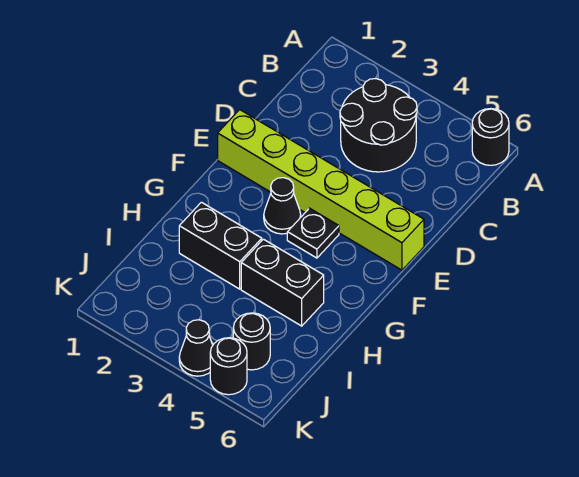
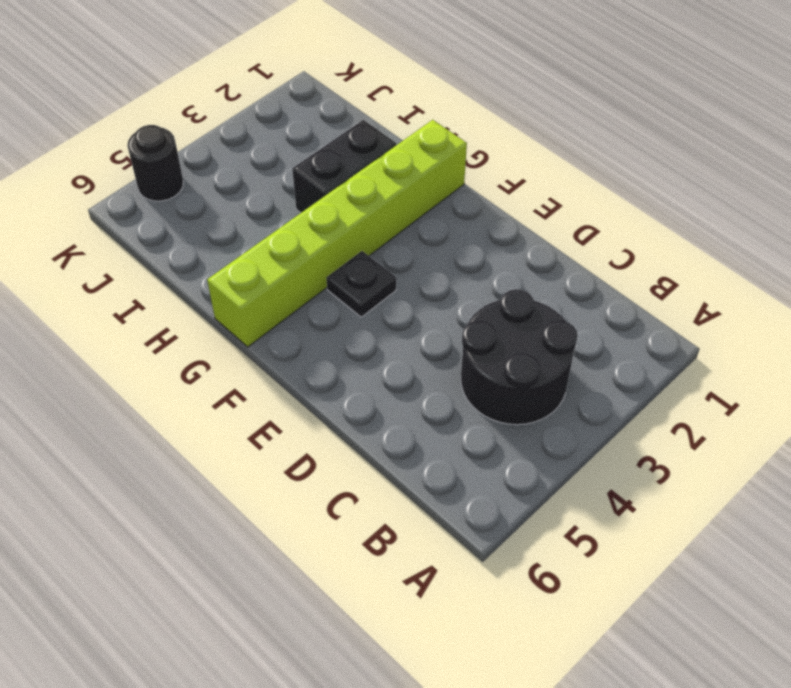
lime 1x6 brick [207,120,467,347] -> lime 1x6 brick moved to [218,110,424,270]
none -> black 1x1 round brick [472,109,509,165]
none -> black 1x1 cone [264,178,301,234]

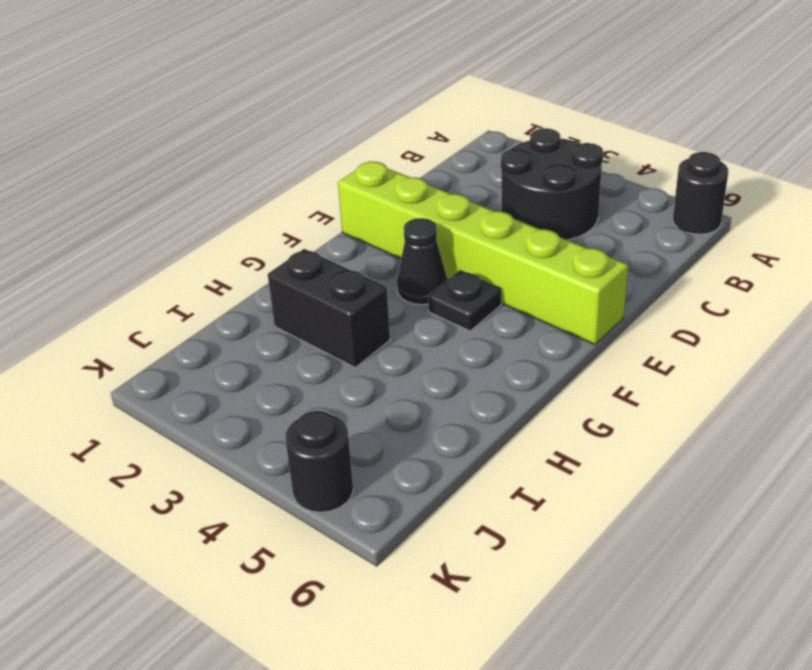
none -> black 1x2 brick [241,239,324,326]
none -> black 1x1 round brick [233,313,270,370]

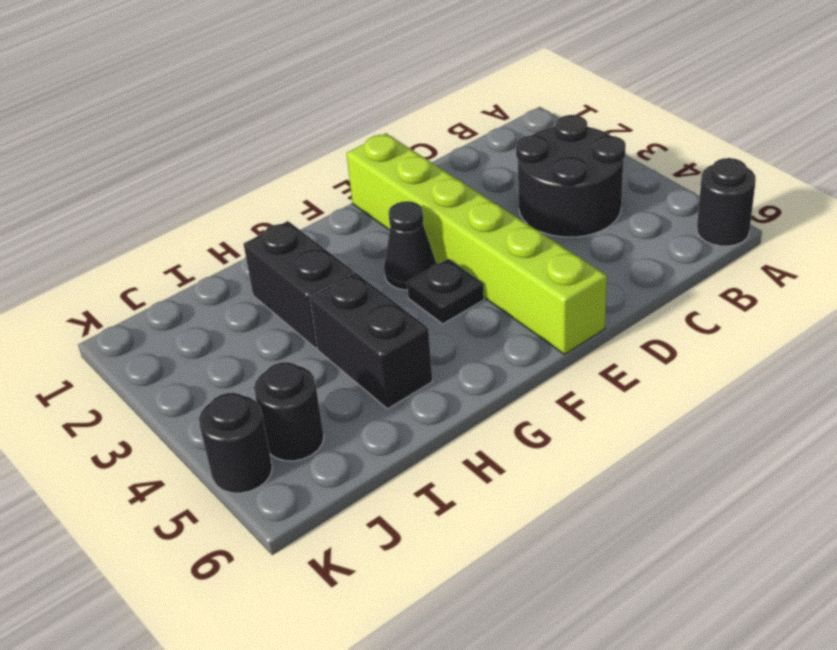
none -> black 1x1 cone [179,320,213,376]

